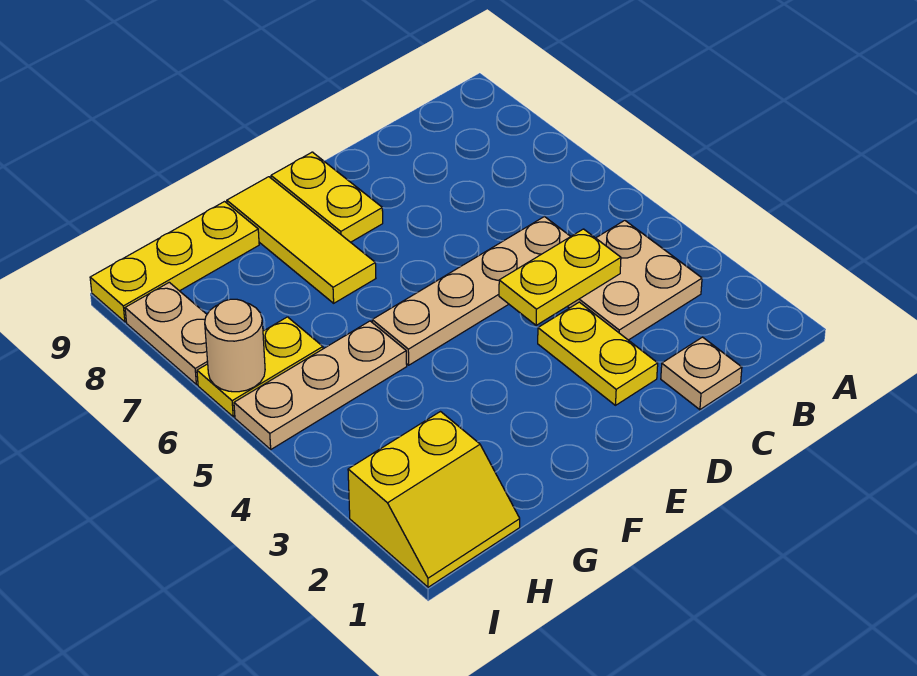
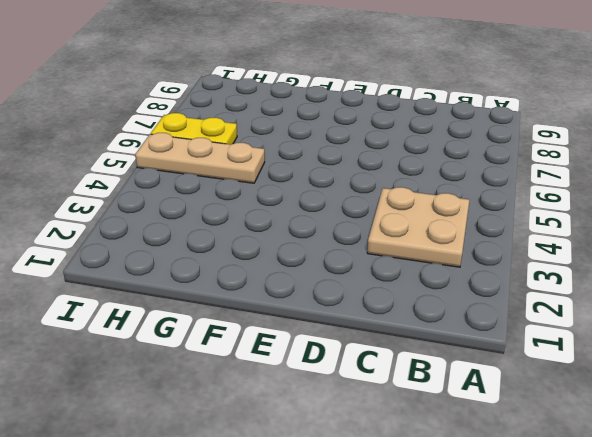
none -> tan 1x1 plate [661,337,742,410]
none -> tan 1x4 plate [372,217,571,365]
none -> yellow 1x2 plate [538,302,658,405]

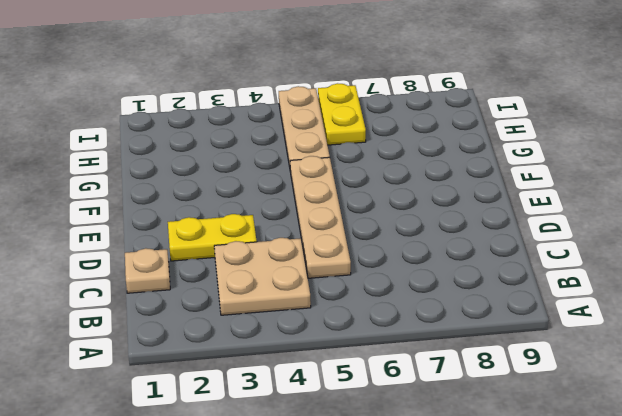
none -> yellow 1x2 plate [271,152,383,242]
none -> yellow 1x3 tile [227,177,376,303]
none -> yellow 1x3 plate [90,202,259,322]

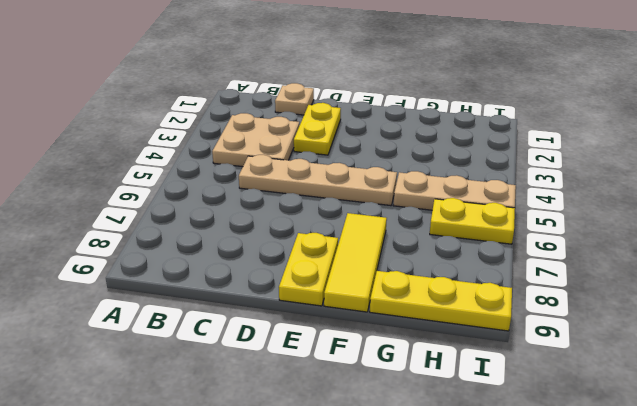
none -> yellow 2x2 slope [348,412,520,587]
none -> tan 1x2 plate [125,282,208,385]
none -> yellow 1x2 plate [499,229,621,325]

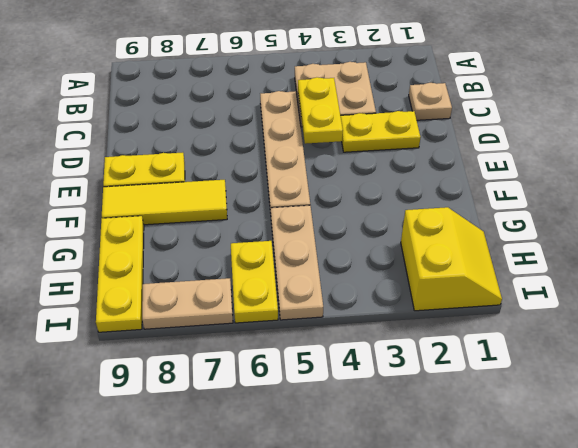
none -> tan 1x1 round brick [205,299,265,392]

